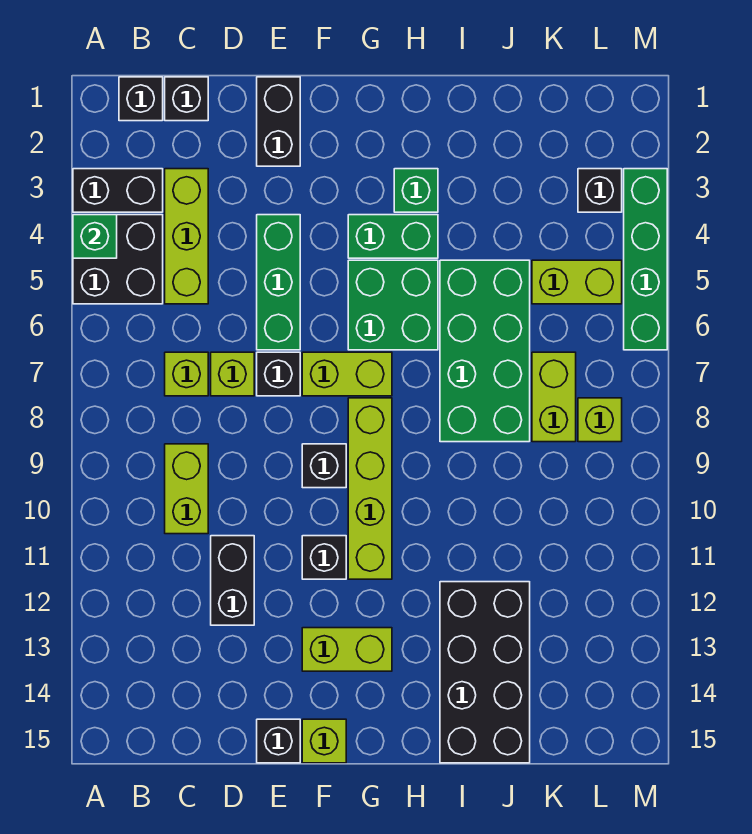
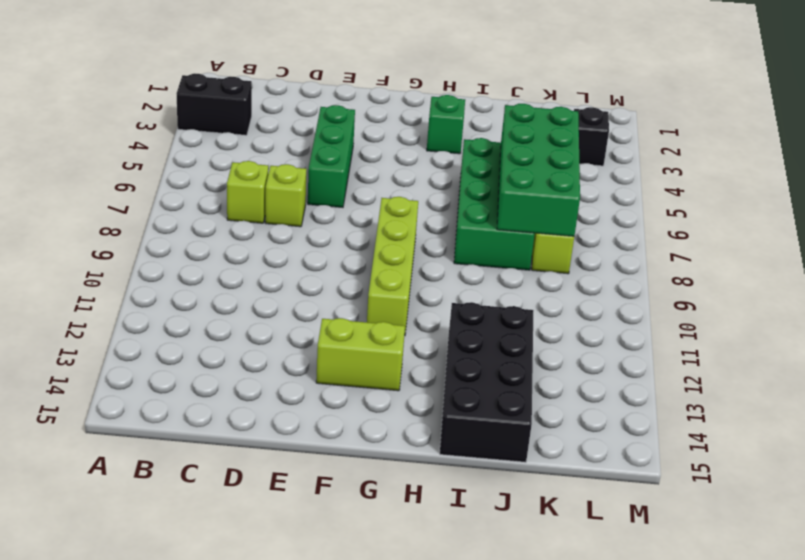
green 2x4 brick [497,104,580,236] -> none
none -> black 2x2 brick [73,215,163,304]
none -> black 1x1 brick [119,77,163,121]
none -> black 1x1 brick [165,77,208,121]
none -> lime 1x3 brick [165,169,208,304]

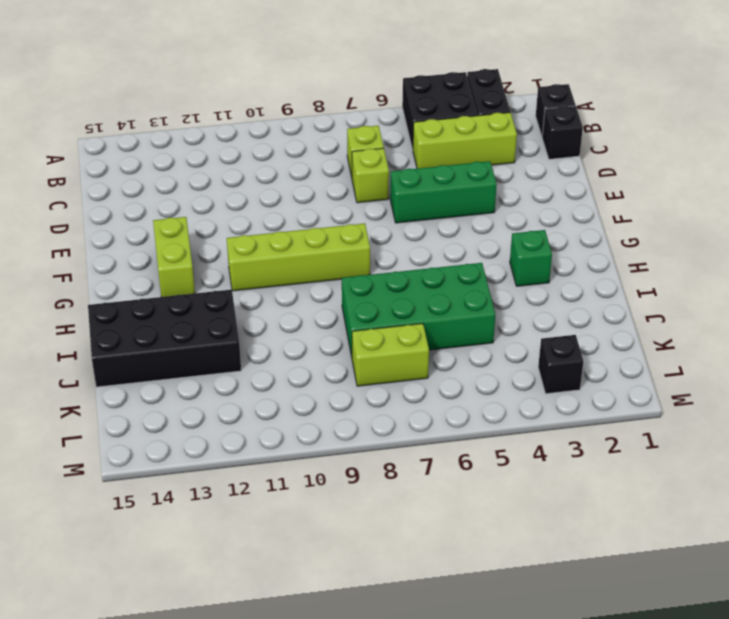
none -> lime 1x2 brick [165,444,208,534]
none -> black 1x2 brick [211,536,254,625]
none -> black 1x2 brick [257,77,300,166]
none -> black 1x1 brick [257,352,300,396]

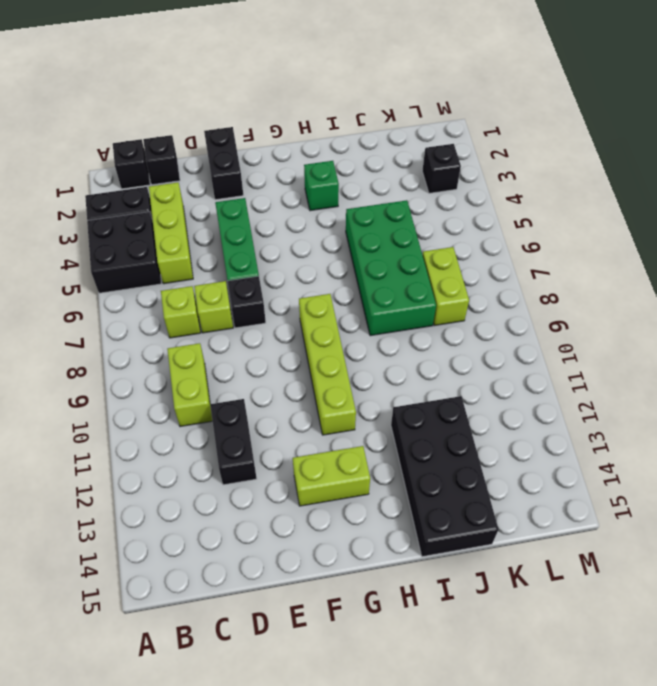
none -> black 1x1 brick [257,719,300,763]
none -> lime 1x2 brick [302,352,392,396]
none -> black 1x1 brick [302,444,346,488]
none -> black 1x1 brick [302,536,346,579]

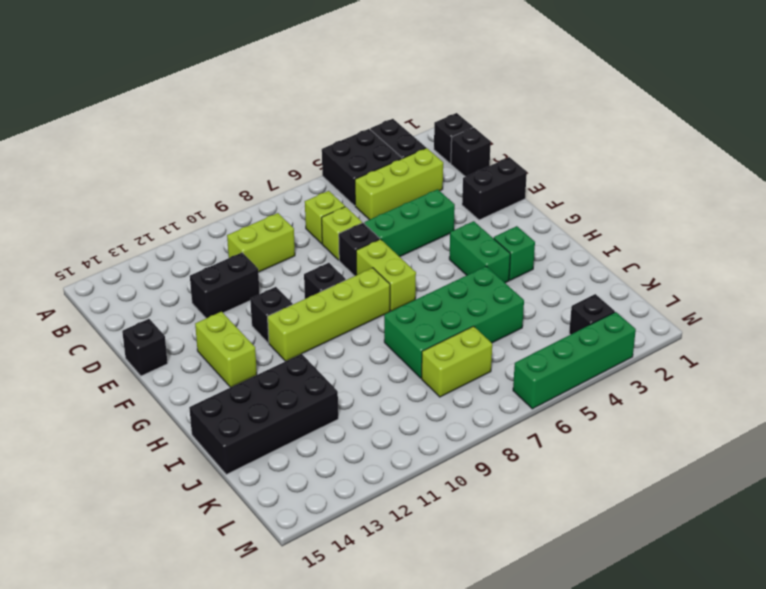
none -> lime 1x1 brick [302,719,346,763]
none -> green 2x2 brick [348,260,438,350]
none -> lime 1x2 brick [532,260,622,304]
none -> lime 1x1 brick [578,398,622,442]

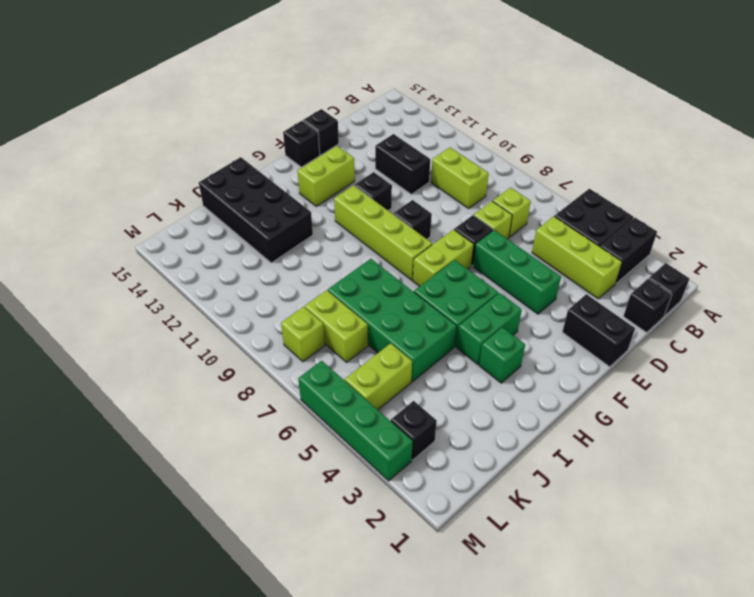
black 1x1 brick [283,121,320,167] -> lime 1x1 brick [302,719,346,763]
none -> green 1x1 brick [73,215,117,258]

